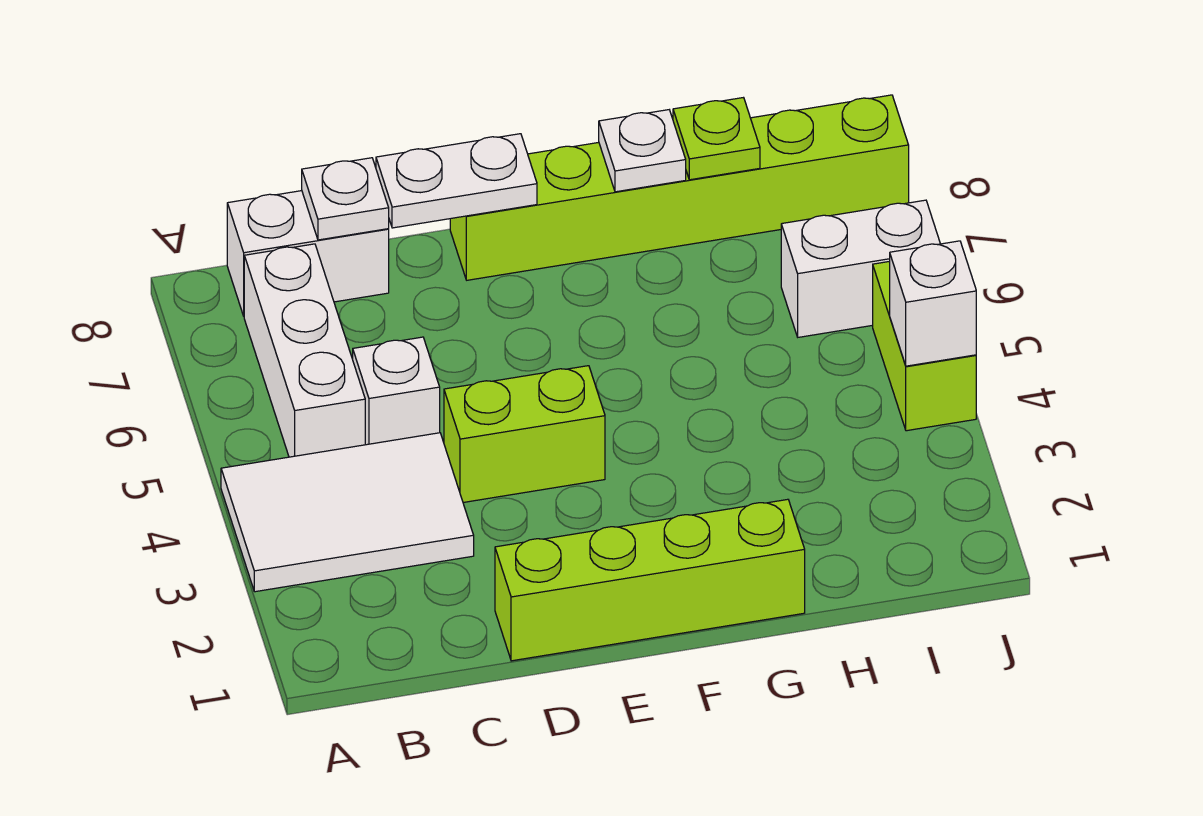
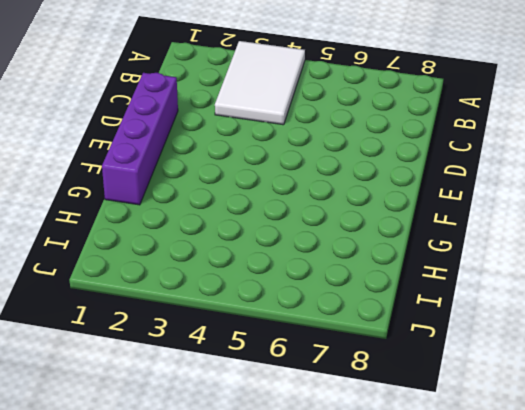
purple 1x4 brick [102,73,178,205] -> lime 1x4 brick [495,499,805,661]
none -> white 1x3 brick [244,244,365,457]
none -> white 1x2 brick [227,191,389,316]
none -> white 1x1 brick [353,337,440,445]

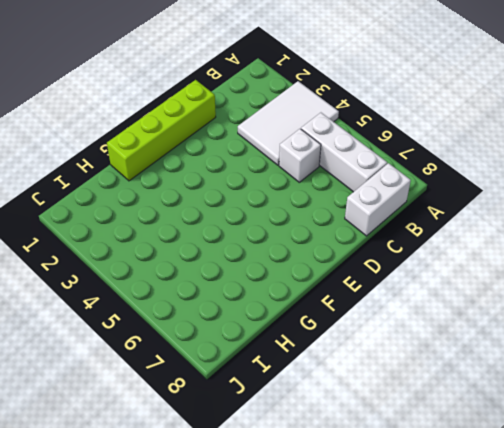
none -> lime 1x2 brick [444,366,605,502]
none -> lime 1x6 brick [450,95,909,280]
none -> white 1x2 brick [781,200,940,337]

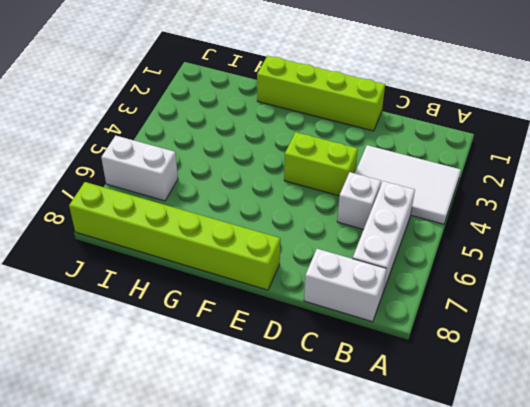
none -> lime 1x2 brick [873,261,976,431]
none -> white 1x1 plate [302,158,389,240]
none -> white 1x2 plate [376,134,537,228]

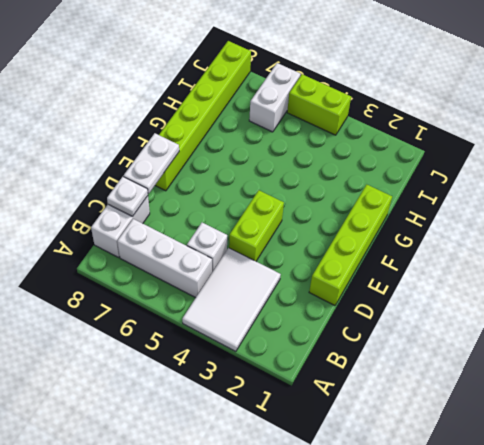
none -> white 1x1 plate [599,110,686,192]
none -> lime 1x1 plate [673,98,760,180]
none -> white 1x1 brick [890,241,976,366]

